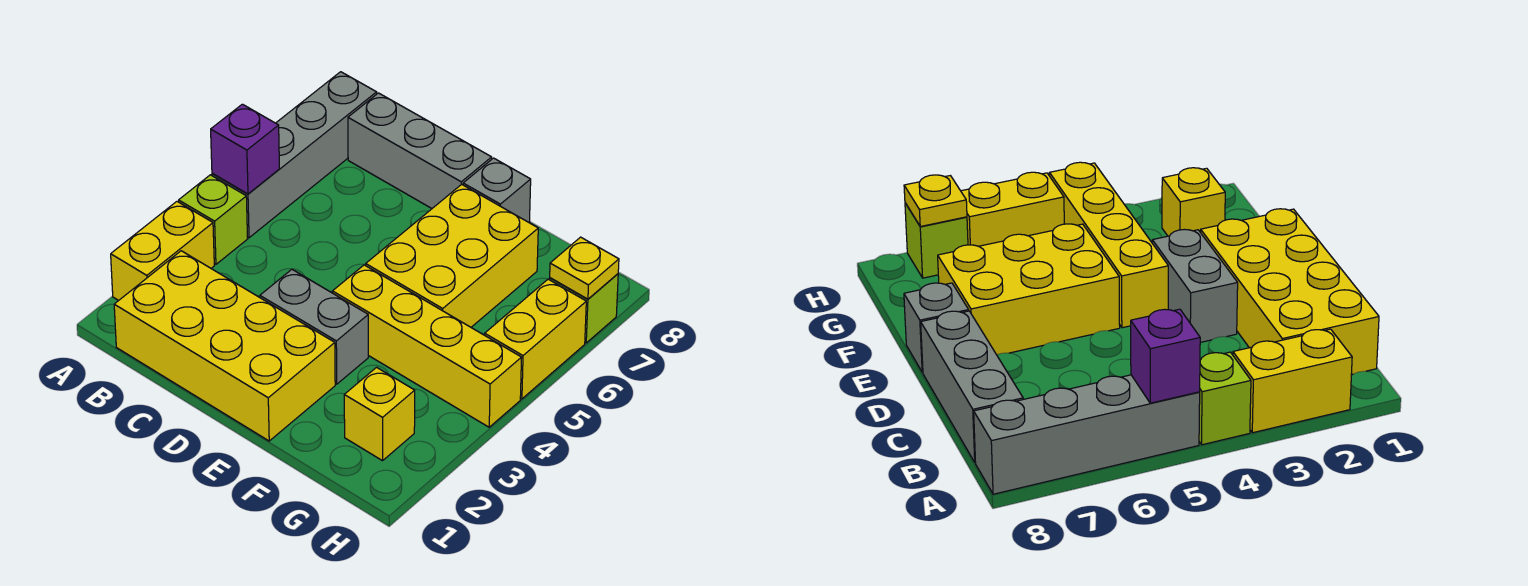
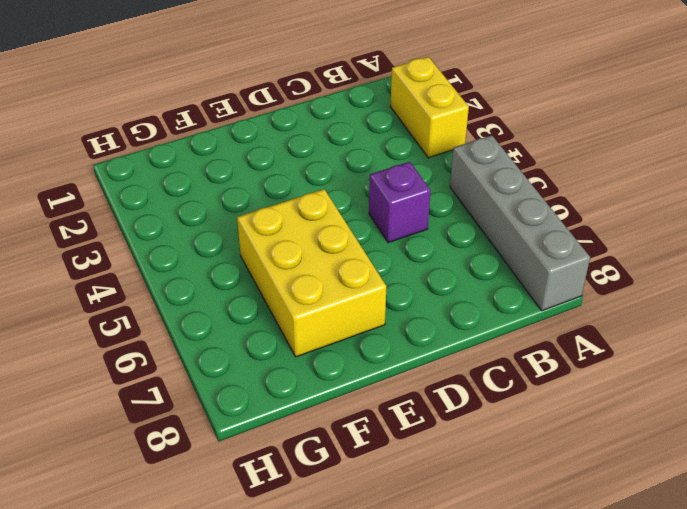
purple 1x1 brick [369,162,431,243] -> purple 1x1 brick moved to [211,104,279,194]
none -> lime 1x1 brick [179,175,248,264]
none -> yellow 2x4 brick [114,251,335,441]
none -> grey 1x3 brick [348,93,492,208]

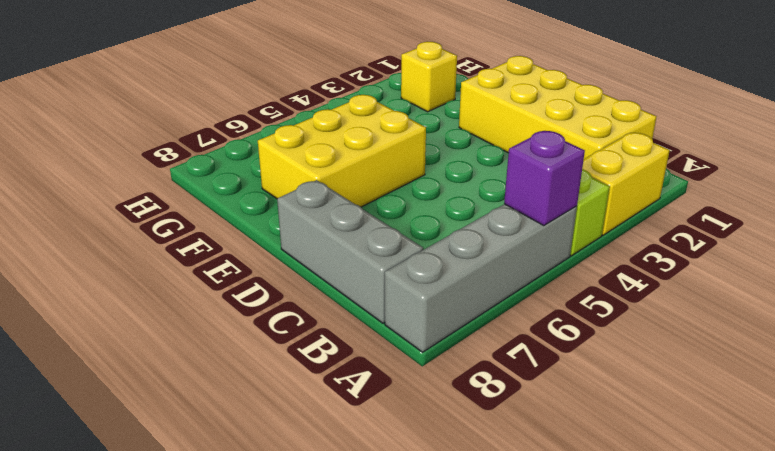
none -> grey 1x2 brick [260,270,368,384]
none -> yellow 1x4 brick [332,265,522,427]
none -> grey 1x1 brick [463,158,531,222]

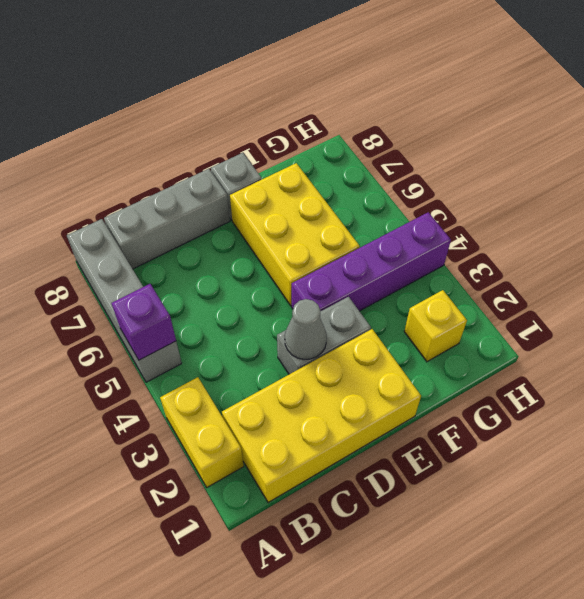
grey 1x1 cone [285,299,327,360] -> none
purple 1x4 brick [292,212,451,311] -> yellow 1x4 brick [332,265,522,427]
none -> lime 1x1 brick [179,175,248,264]
none -> yellow 1x2 brick [485,279,586,399]
none -> lime 1x1 brick [550,274,618,343]

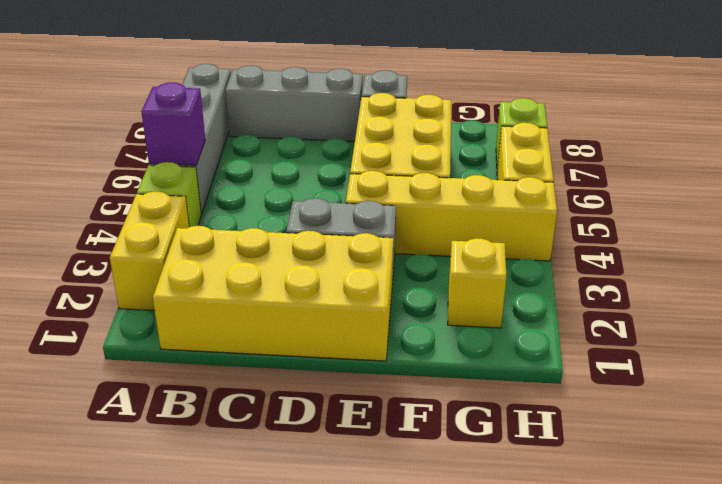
none -> yellow 1x1 plate [550,237,619,299]

